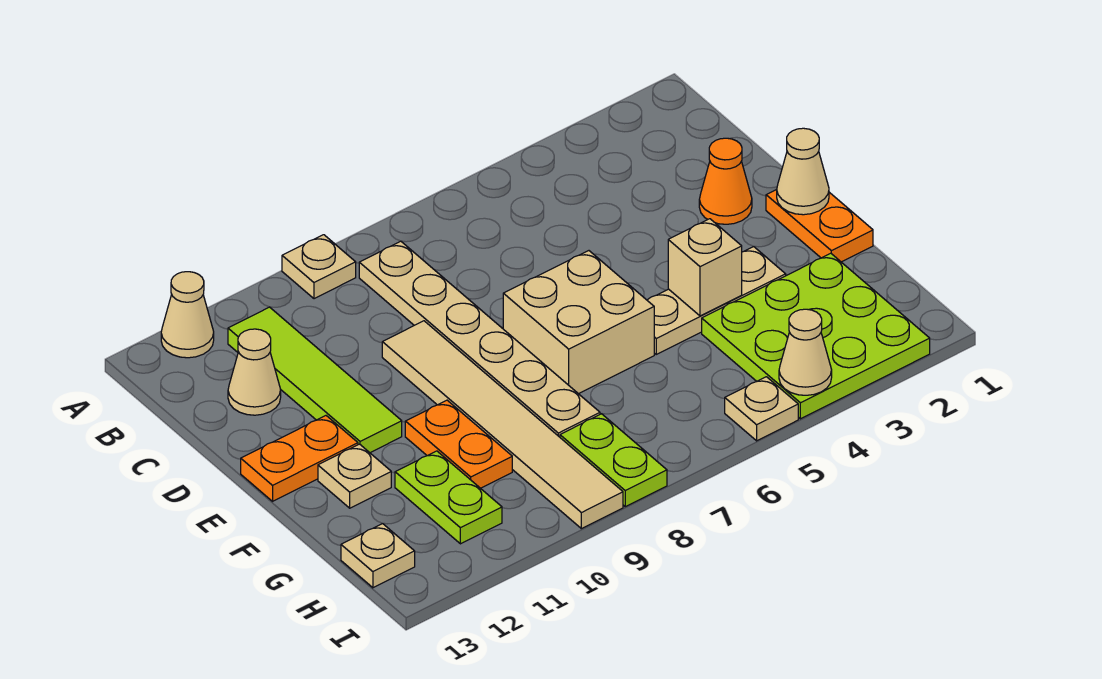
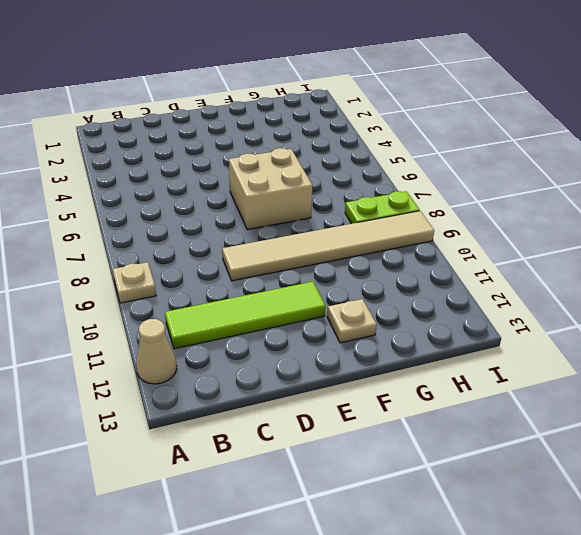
none -> tan 1x6 plate [359,241,600,437]
none -> tan 1x1 cone [228,329,281,415]
none -> orange 1x1 cone [699,138,752,224]

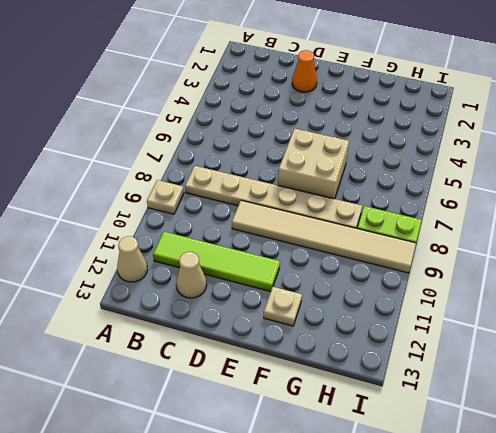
none -> orange 1x2 plate [766,190,873,262]
none -> orange 1x2 plate [241,416,358,501]
none -> tan 1x3 plate [647,247,786,354]

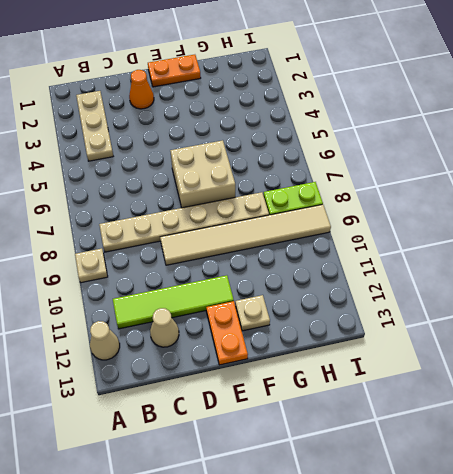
tan 1x3 plate [76,91,113,161] -> tan 1x3 plate moved to [647,247,786,354]
none -> orange 1x2 plate [405,400,512,488]
none -> lime 3x3 plate [702,253,930,419]
none -> lime 1x2 plate [395,451,502,544]

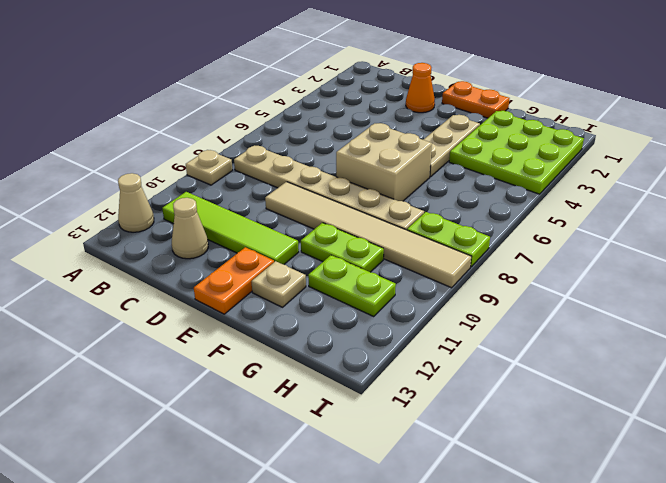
lime 1x2 plate [301,223,384,272] -> orange 1x2 plate [405,400,512,488]
none -> tan 1x1 plate [341,524,415,588]
none -> tan 1x1 plate [725,377,798,441]
none -> tan 1x1 cone [777,128,829,215]

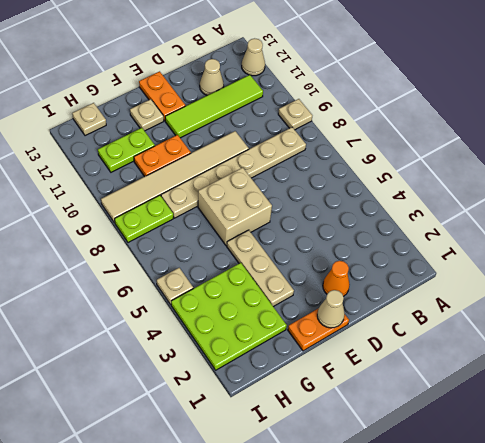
none -> tan 1x1 brick [668,219,742,316]
none -> tan 1x1 cone [779,309,832,395]

